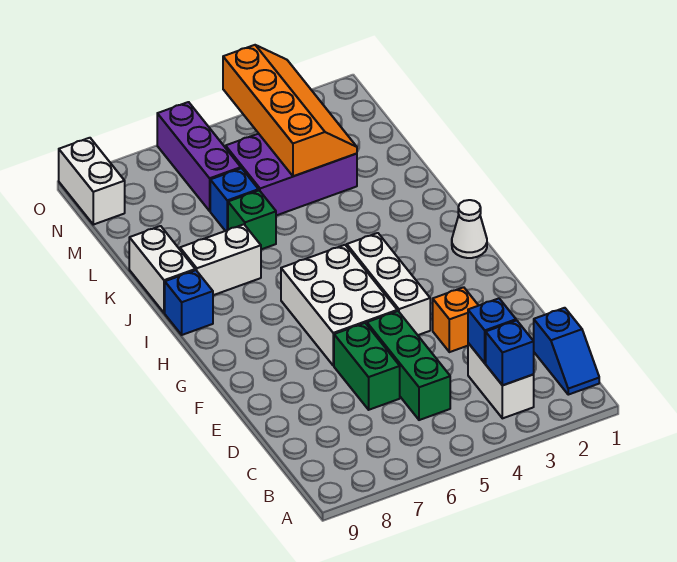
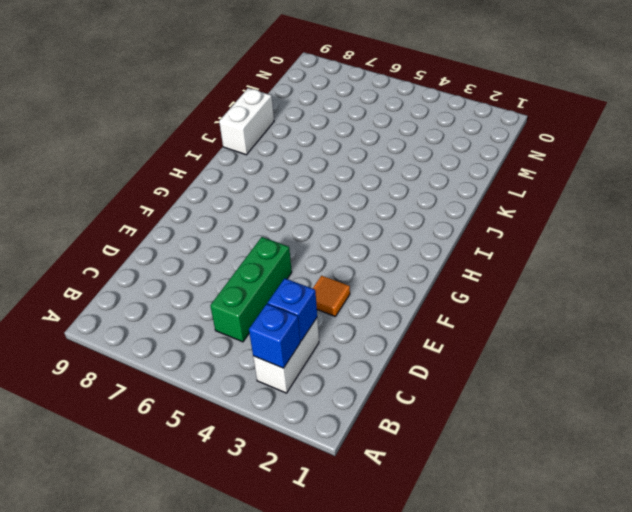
orange 1x1 tile [313,276,350,317] -> orange 1x1 brick [433,287,479,352]
none -> blue 1x2 slope [534,308,599,395]
none -> green 1x2 brick [334,323,400,410]
none -> white 1x3 brick [347,233,430,335]

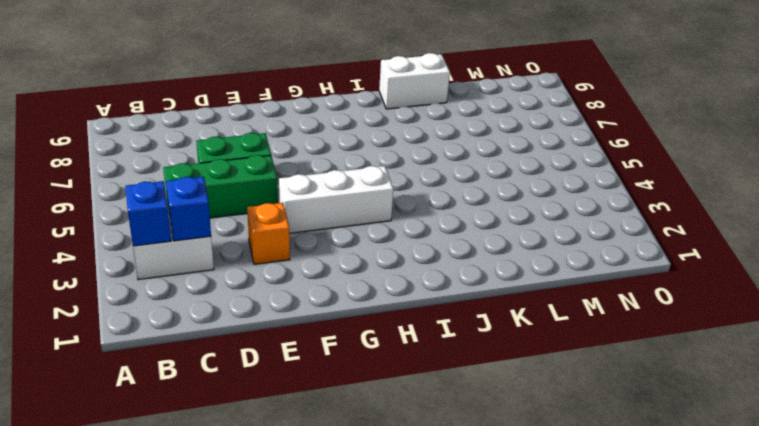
none -> blue 1x2 slope [534,308,599,395]
none -> white 2x3 brick [281,245,397,366]
none -> white 1x1 cone [452,200,487,258]

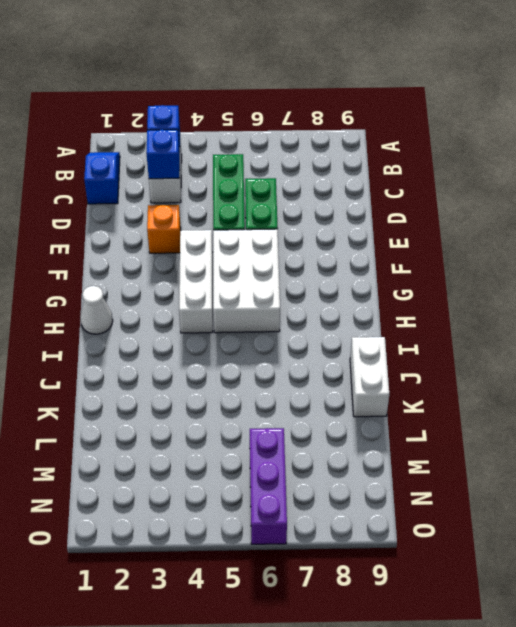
none -> blue 1x1 brick [165,270,213,335]
none -> white 1x2 brick [180,224,261,295]
none -> green 1x1 brick [228,190,276,249]

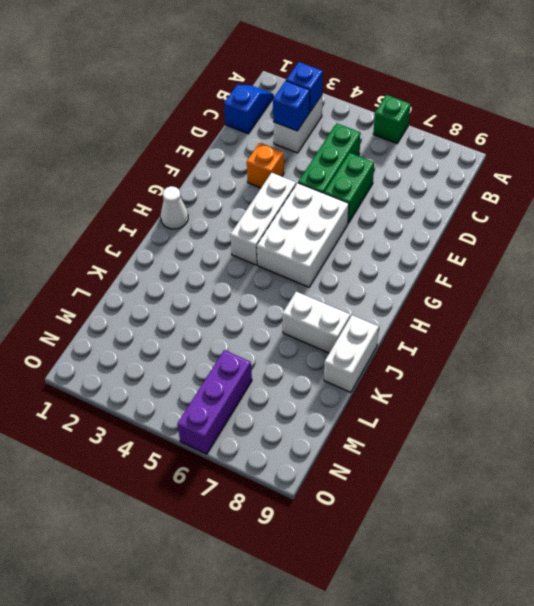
green 1x1 brick [373,95,410,143] -> green 1x1 brick moved to [228,190,276,249]
none -> blue 1x1 brick [165,270,213,335]
none -> purple 2x3 brick [226,134,357,215]
none -> blue 1x1 brick [210,168,258,231]

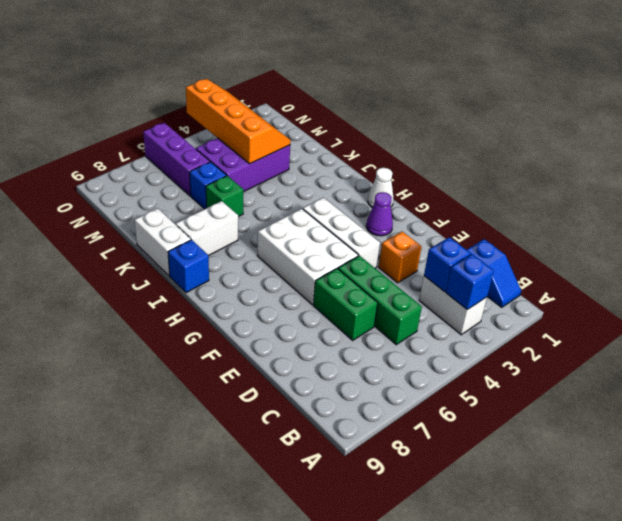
purple 1x1 cone [366,192,393,236] -> none
none -> white 1x2 brick [59,138,125,225]

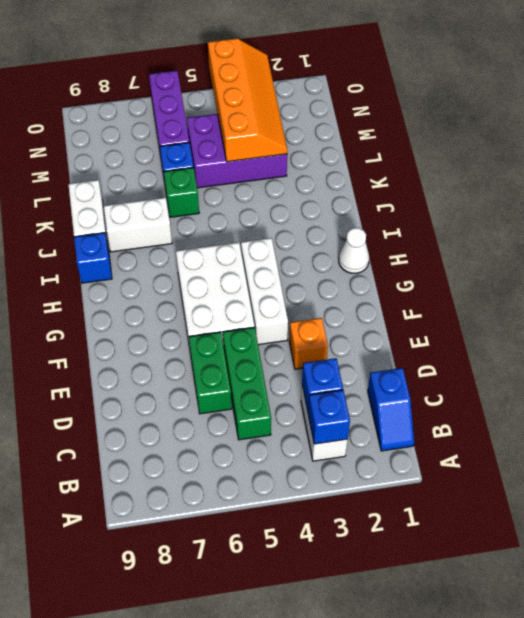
none -> white 1x2 brick [59,138,125,225]

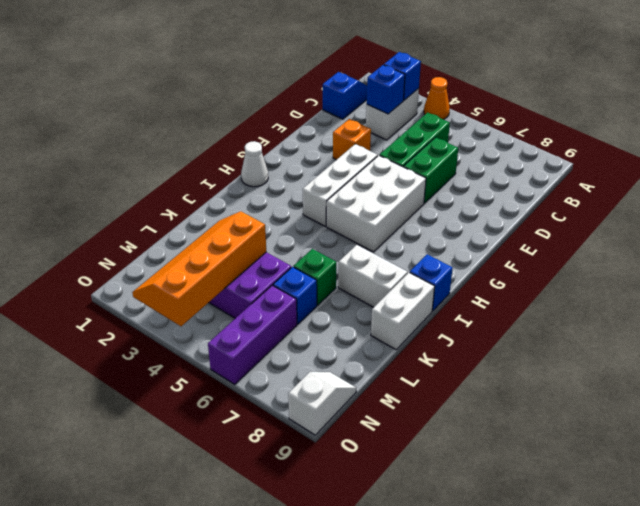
orange 1x1 cone [424,77,450,119] -> none
white 1x2 slope [288,372,356,435] -> white 1x2 brick [59,138,125,225]

